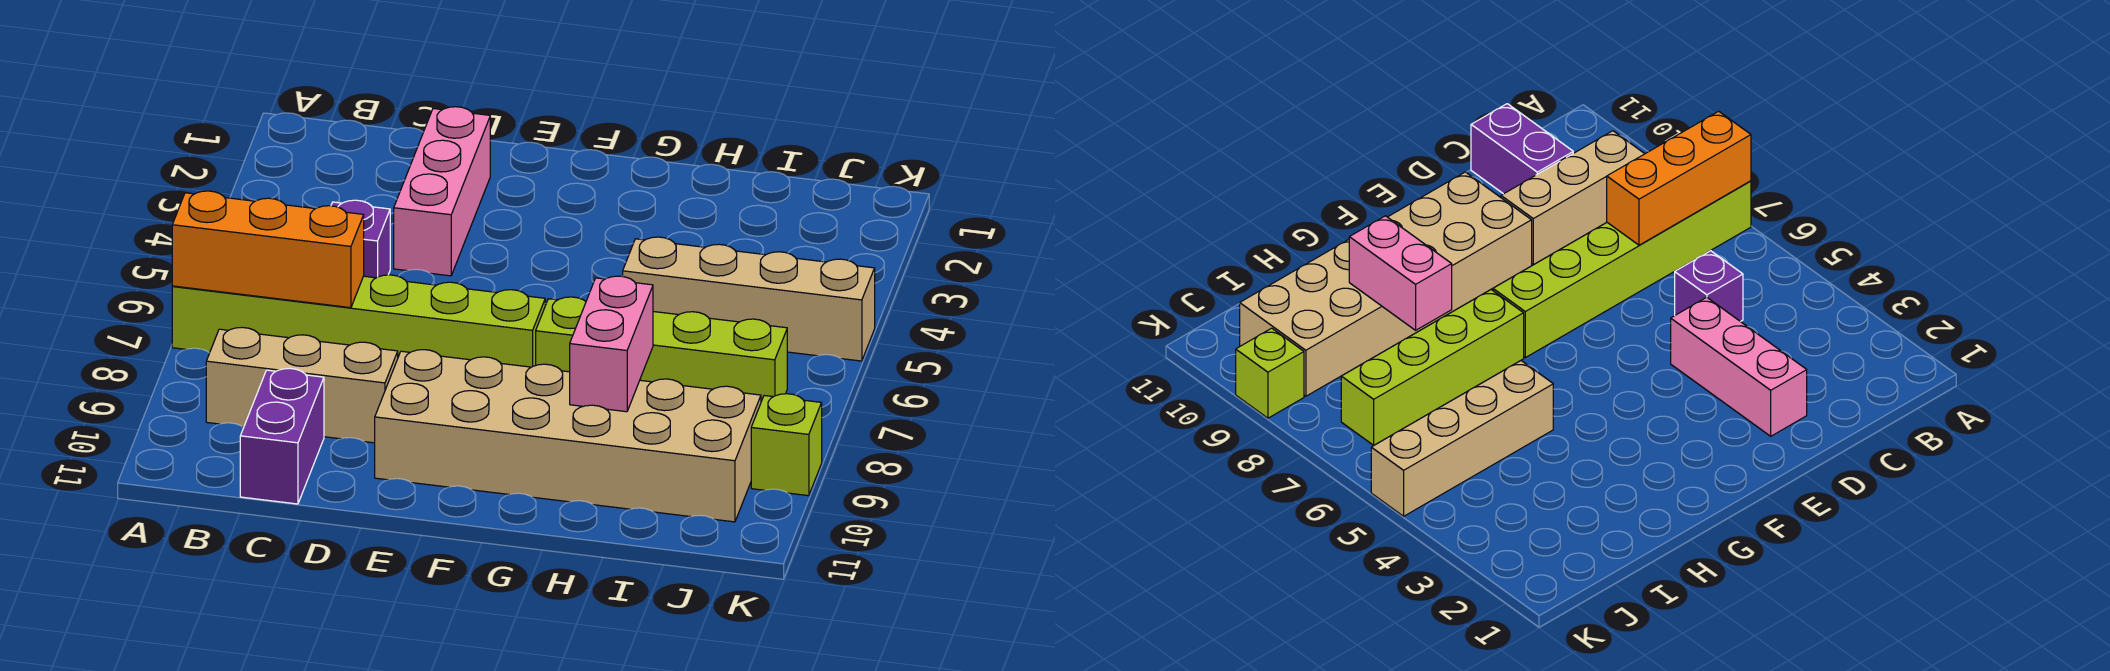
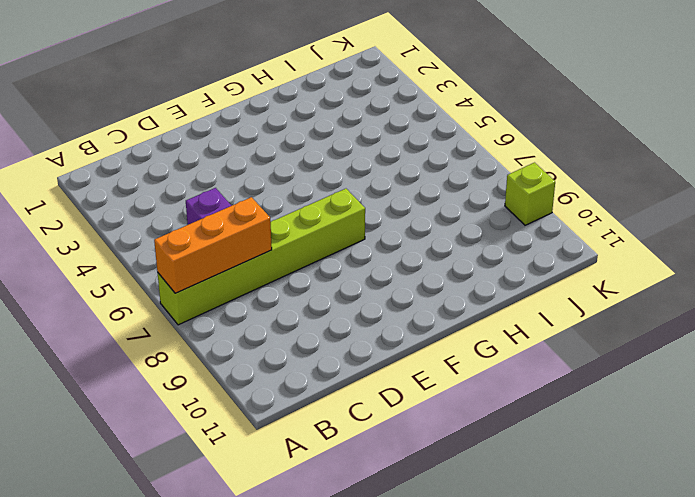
none -> tan 1x3 brick [206,327,398,443]
none -> purple 1x2 brick [240,368,324,504]

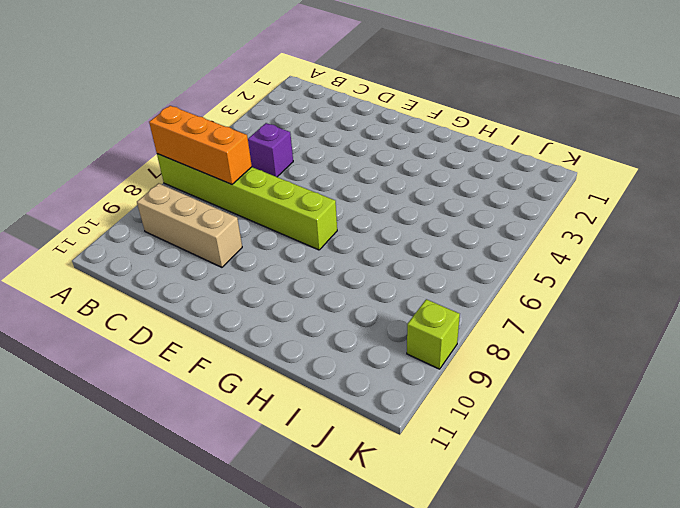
none -> purple 1x2 brick [240,368,324,504]
none -> pink 1x3 brick [394,107,490,276]

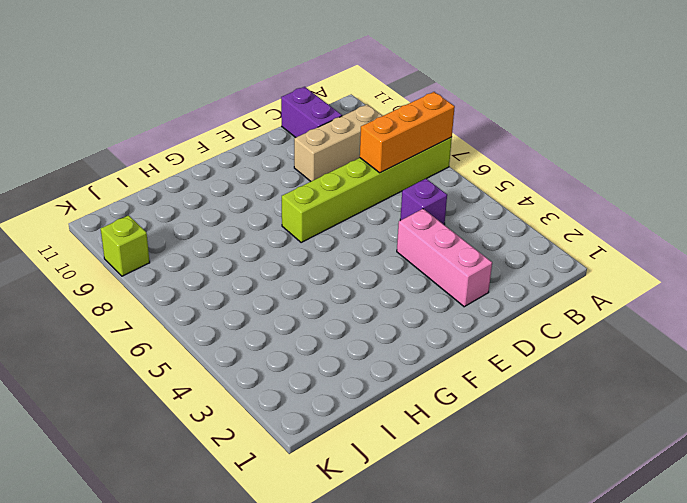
none -> tan 2x6 brick [375,350,761,522]
none -> lime 1x4 brick [536,297,787,401]

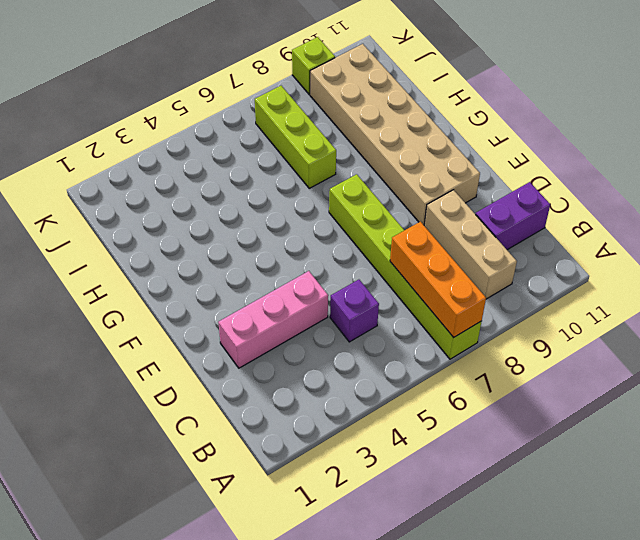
lime 1x3 brick [255,86,336,188] -> lime 1x4 brick [536,297,787,401]
none -> tan 1x4 brick [623,237,875,361]
none -> pink 1x2 brick [570,276,653,412]

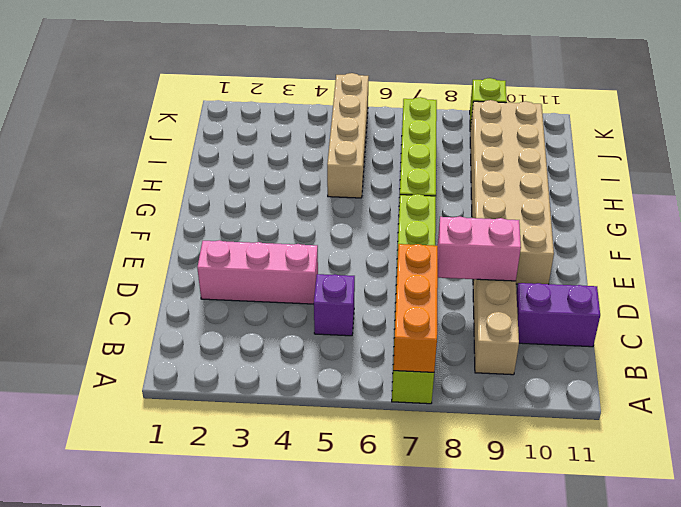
pink 1x2 brick [438,216,521,281] -> pink 1x2 brick moved to [570,276,653,412]

